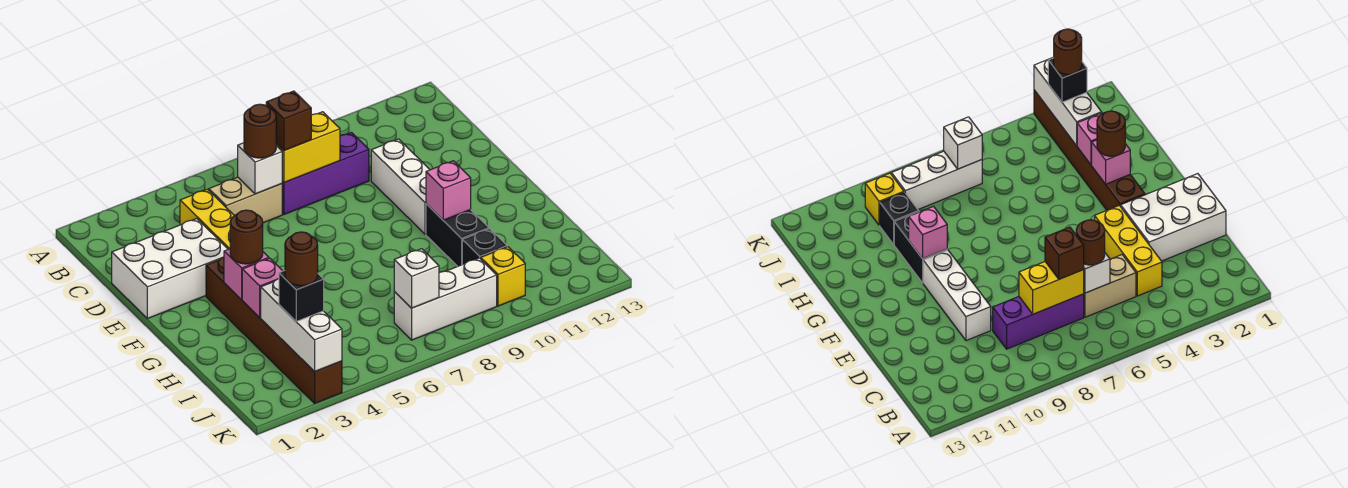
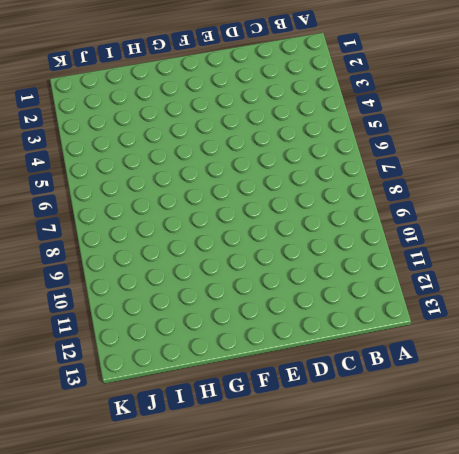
none -> yellow 1x3 brick [180,189,234,249]
none -> tan 1x2 brick [209,177,282,223]
none -> purple 1x3 brick [282,133,369,214]

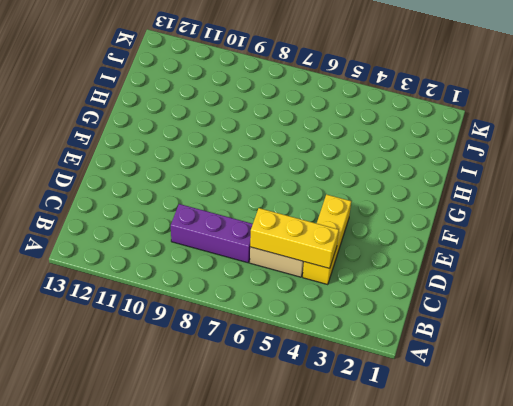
yellow 1x3 brick [250,208,339,268] -> white 1x1 brick [238,143,282,194]
none -> white 2x3 brick [112,219,228,319]
none -> white 1x3 brick [371,139,430,234]
none -> brown 1x6 brick [206,257,342,403]

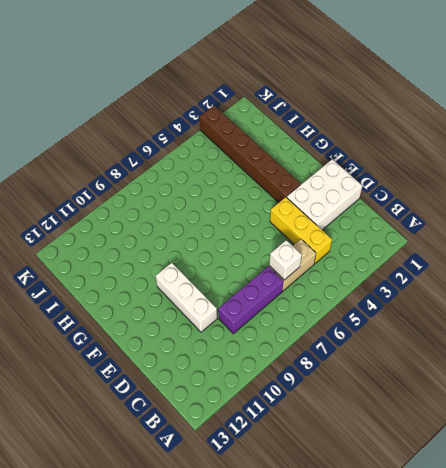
none -> black 1x2 brick [426,204,489,266]
none -> black 1x1 brick [462,229,507,264]
none -> white 1x3 brick [394,258,497,340]

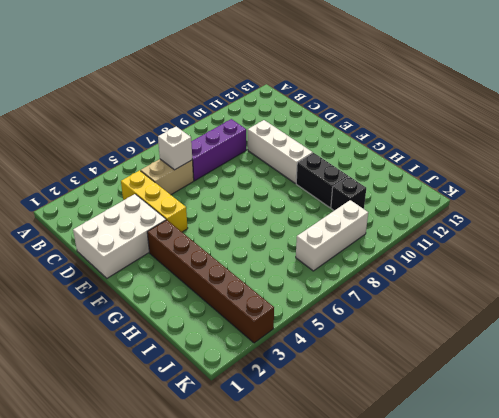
none -> yellow 1x1 brick [481,247,525,306]
none -> yellow 1x2 brick [276,112,340,183]
none -> pink 1x1 brick [224,249,269,300]

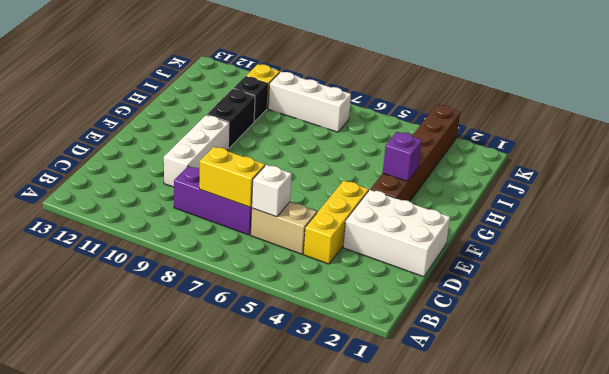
purple 1x1 brick [383,132,422,182] -> pink 1x1 brick [224,249,269,300]
none -> pink 1x1 brick [426,161,471,220]
none -> pink 1x1 brick [242,258,282,318]
none -> white 1x3 brick [261,279,342,372]

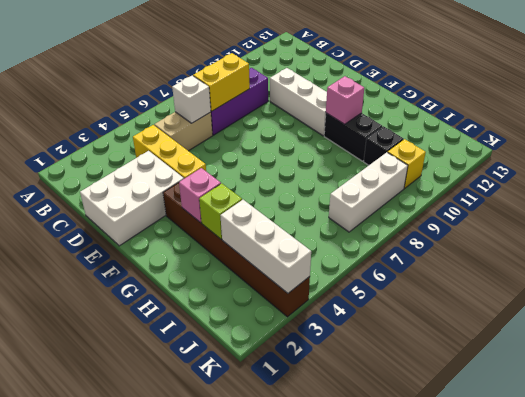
lime 1x1 brick [199,184,242,239] -> pink 1x1 brick [242,258,282,318]
none -> white 1x1 brick [394,249,439,308]
none -> brown 1x1 round brick [244,104,276,158]
none -> brown 1x1 brick [266,91,311,150]

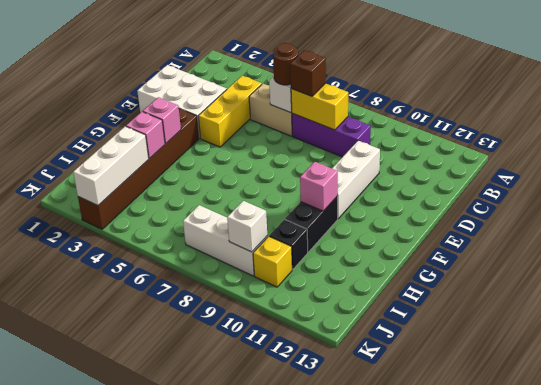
white 1x1 brick [227,201,267,252] -> white 1x1 brick moved to [394,249,439,308]
none -> brown 1x1 round brick [230,210,263,264]
none -> black 1x1 brick [279,271,324,321]
none -> brown 1x1 round brick [285,232,318,286]

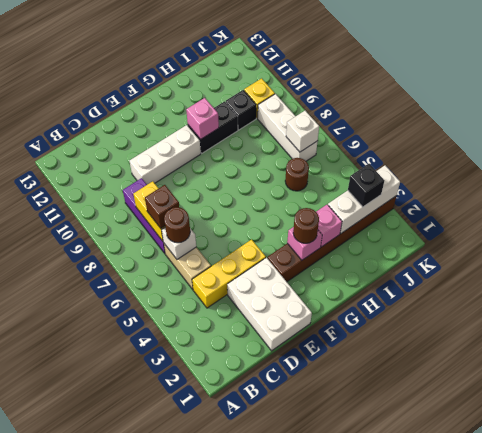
brown 1x1 round brick [285,158,309,191] -> brown 1x1 round brick moved to [285,232,318,286]

